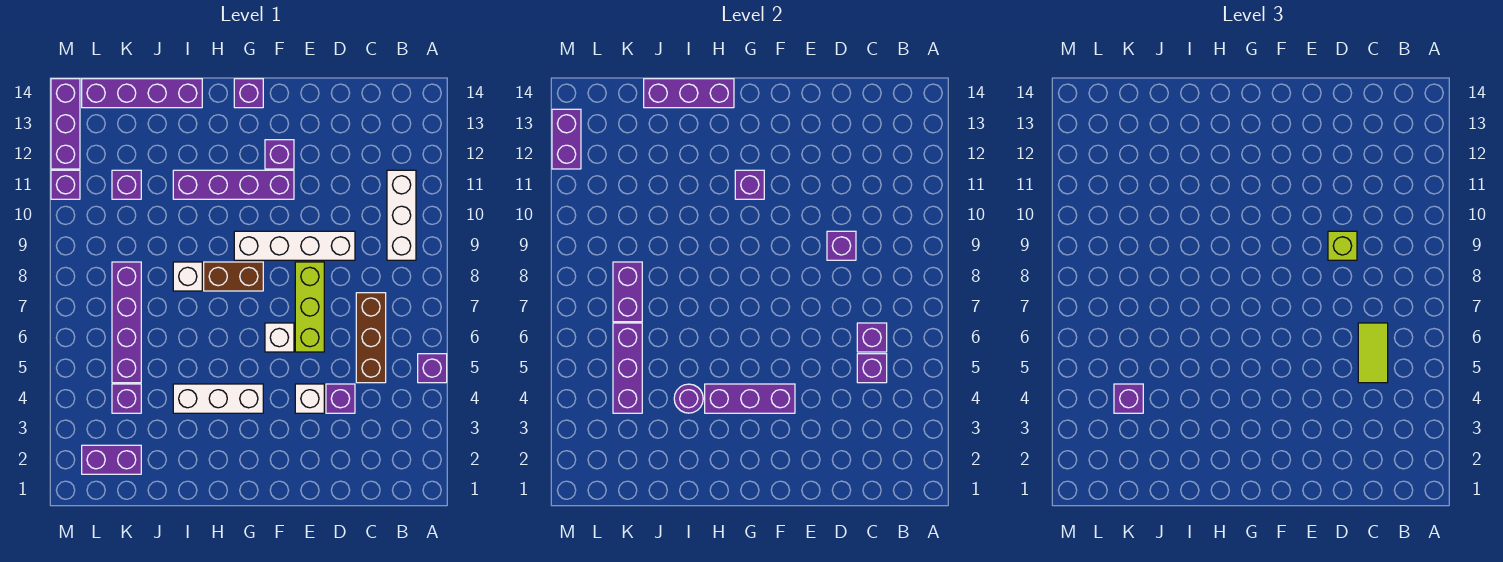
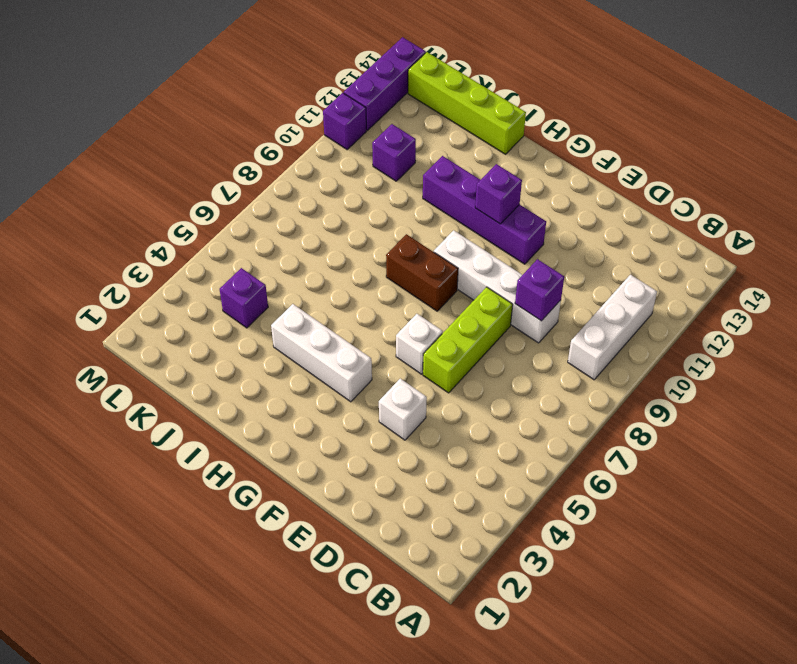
lime 1x4 brick [408,52,526,154] -> purple 1x4 brick [82,79,202,108]
none -> purple 1x1 brick [418,354,447,383]
none -> brown 1x3 brick [356,293,386,383]
none -> purple 1x1 brick [326,384,355,413]
none -> purple 1x1 brick [265,140,294,169]

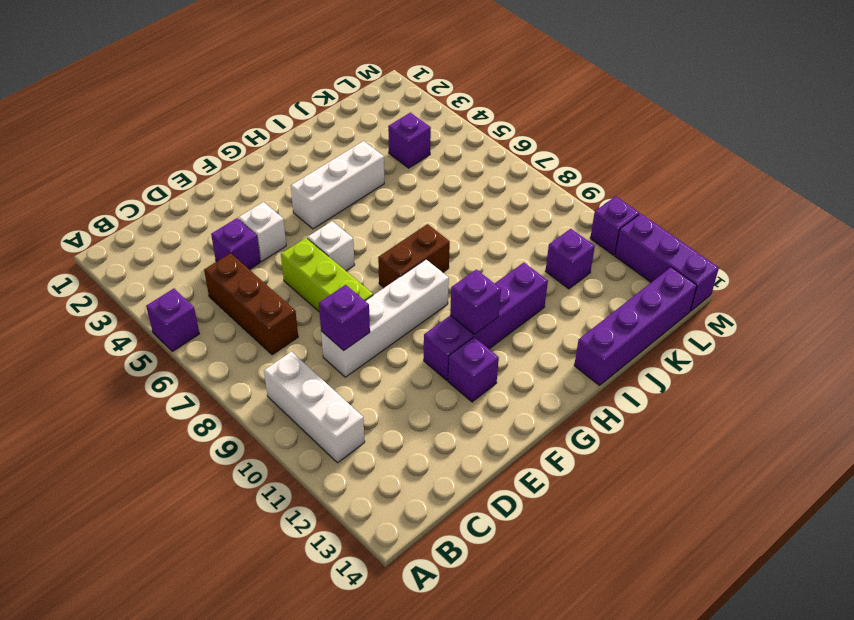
none -> purple 1x1 brick [234,79,263,108]
none -> white 1x1 brick [173,262,202,291]
none -> purple 1x2 brick [82,445,141,474]
none -> purple 1x4 brick [112,262,141,383]

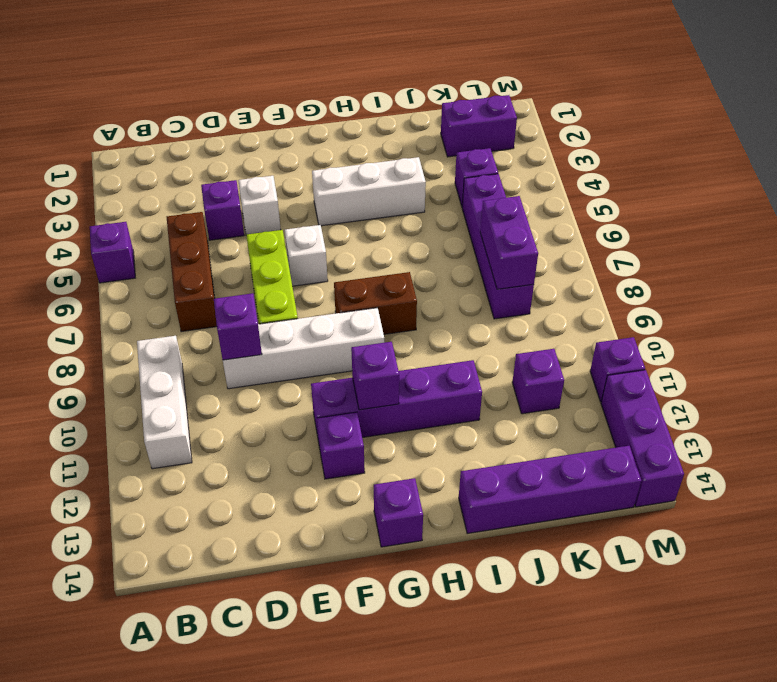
none -> white 1x1 brick [173,262,202,291]
none -> purple 1x1 brick [857,354,887,383]
none -> purple 1x1 brick [857,323,887,352]
none -> purple 1x3 brick [705,384,795,413]

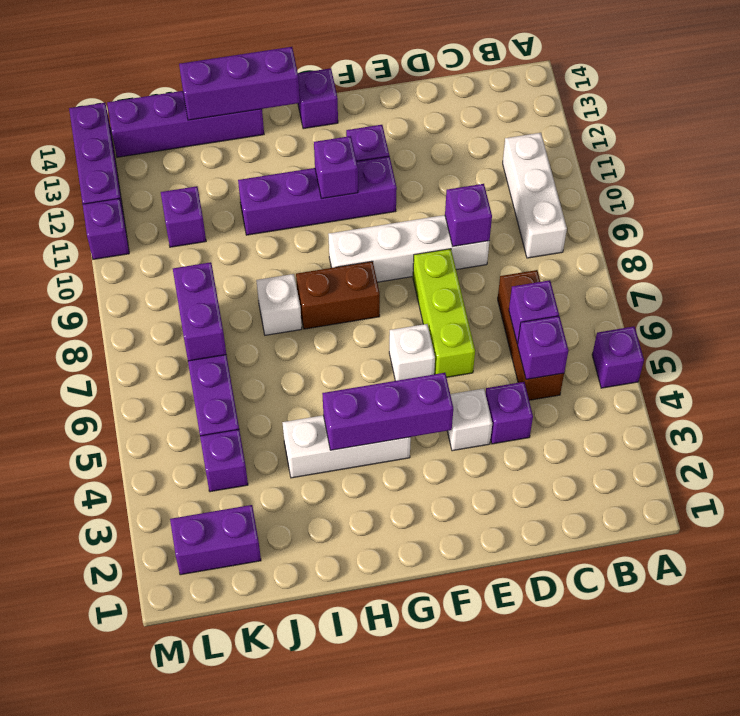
none -> purple 1x1 round brick [674,384,703,413]
none -> purple 1x3 brick [613,323,642,413]
none -> purple 1x2 brick [552,109,581,169]
none -> lime 1x2 tile [1358,323,1388,383]

